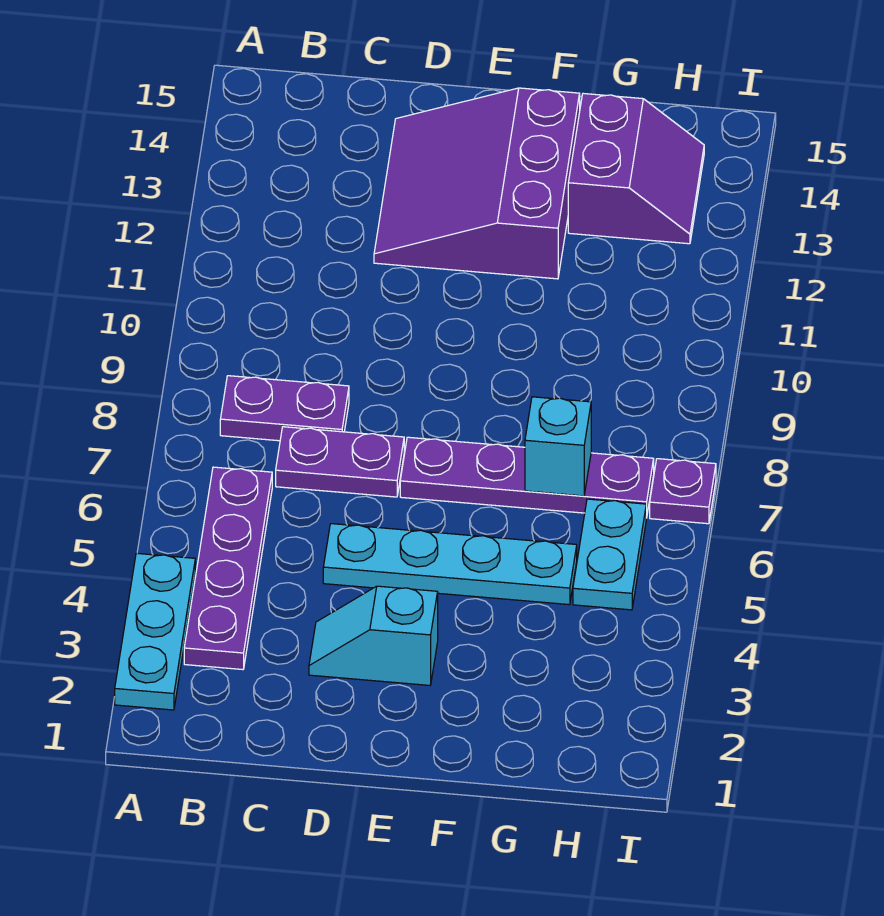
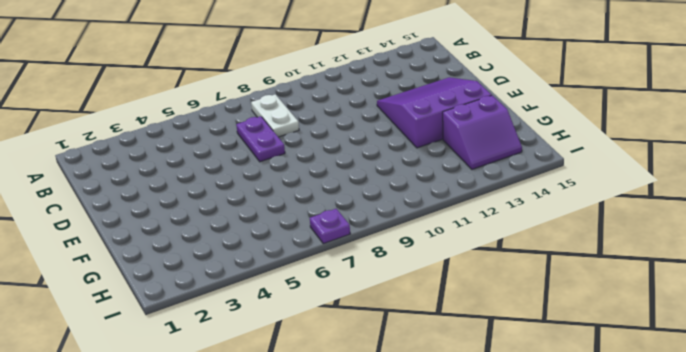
white 1x2 plate [251,94,299,137] -> purple 1x2 plate [220,376,349,441]
none -> cyan 1x3 plate [115,553,195,710]
none -> purple 1x4 plate [184,467,272,670]
none -> cyan 1x2 slope [309,586,438,685]

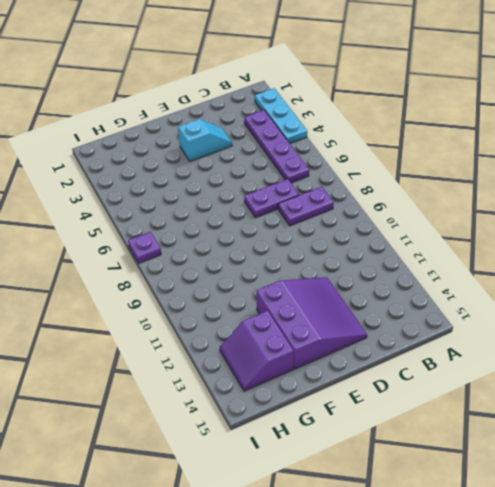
none -> cyan 1x4 plate [323,524,577,605]
none -> purple 1x4 plate [400,437,654,518]
none -> cyan 1x2 plate [573,499,646,610]

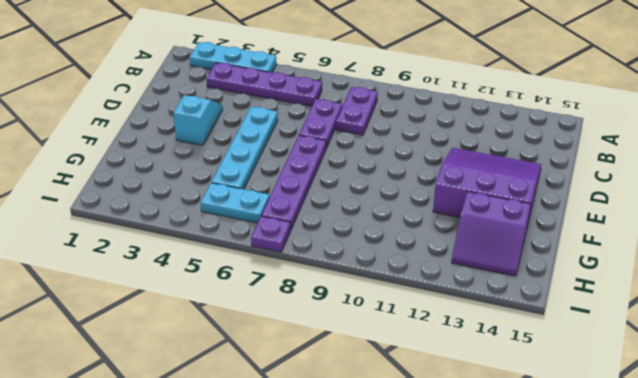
none -> cyan 1x1 brick [525,397,591,496]

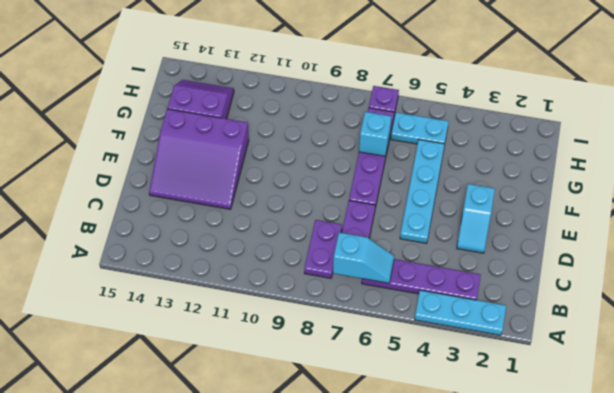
cyan 1x2 slope [333,233,394,283] -> none

